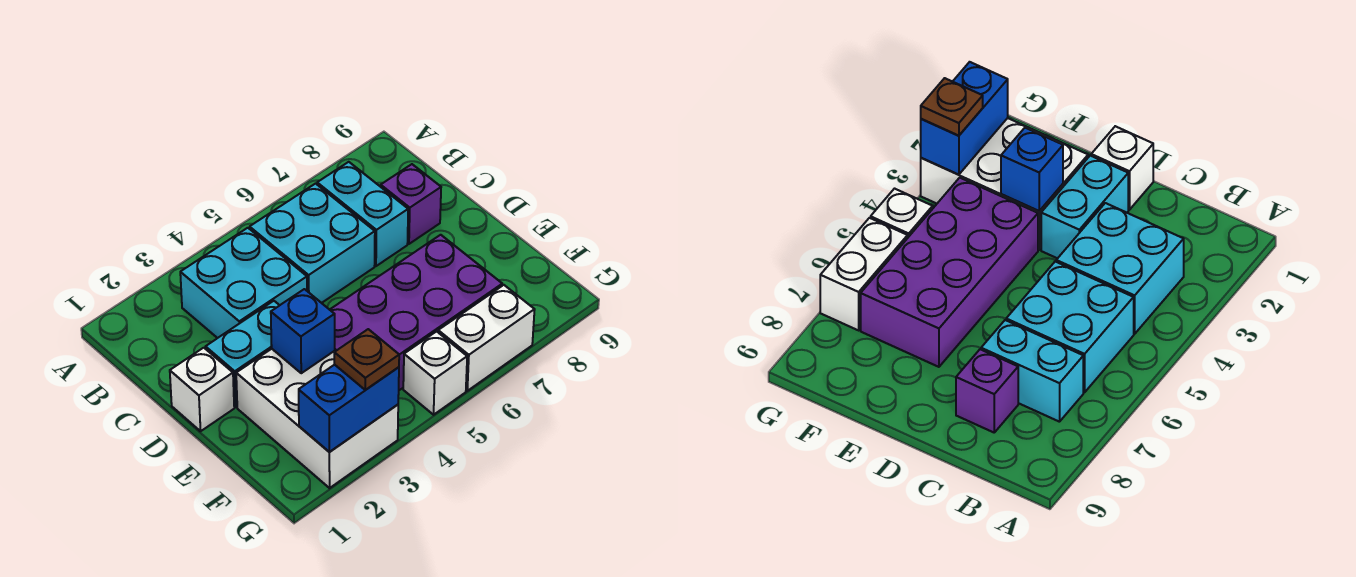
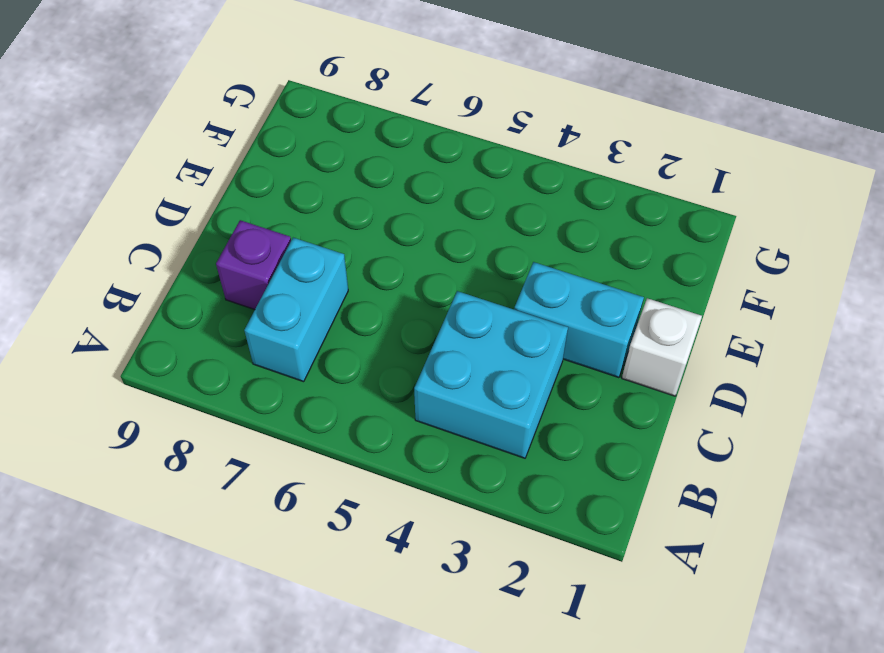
none -> cyan 2x2 brick [250,184,375,303]
none -> white 2x3 brick [236,349,398,488]
none -> purple 2x4 brick [330,235,502,390]

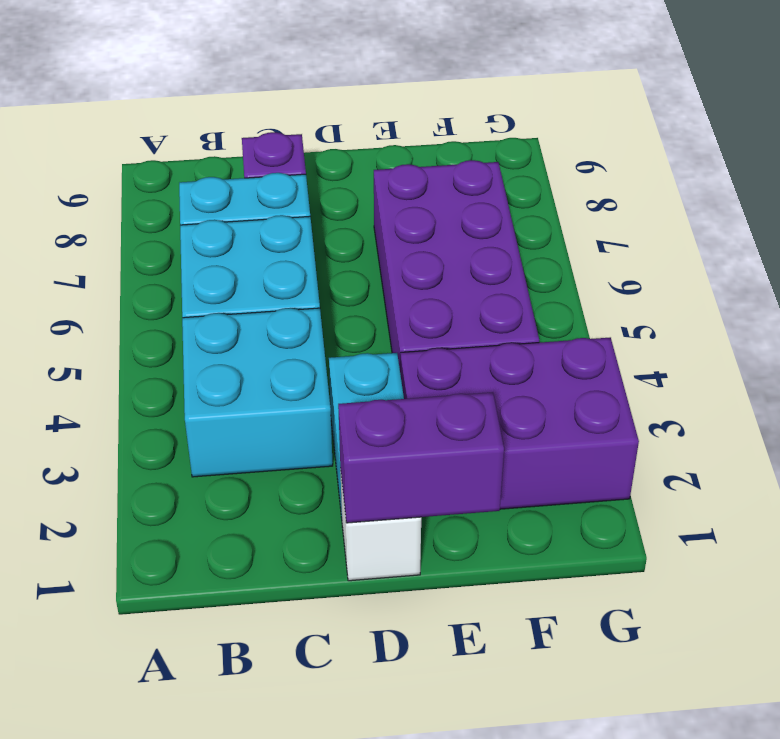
purple 1x2 brick [338,392,504,523] -> none
purple 2x3 brick [401,337,639,509] -> white 2x3 brick [236,349,398,488]
none -> white 1x1 brick [403,331,467,415]
none -> white 1x2 brick [438,285,535,391]
none -> blue 1x1 brick [271,289,335,373]

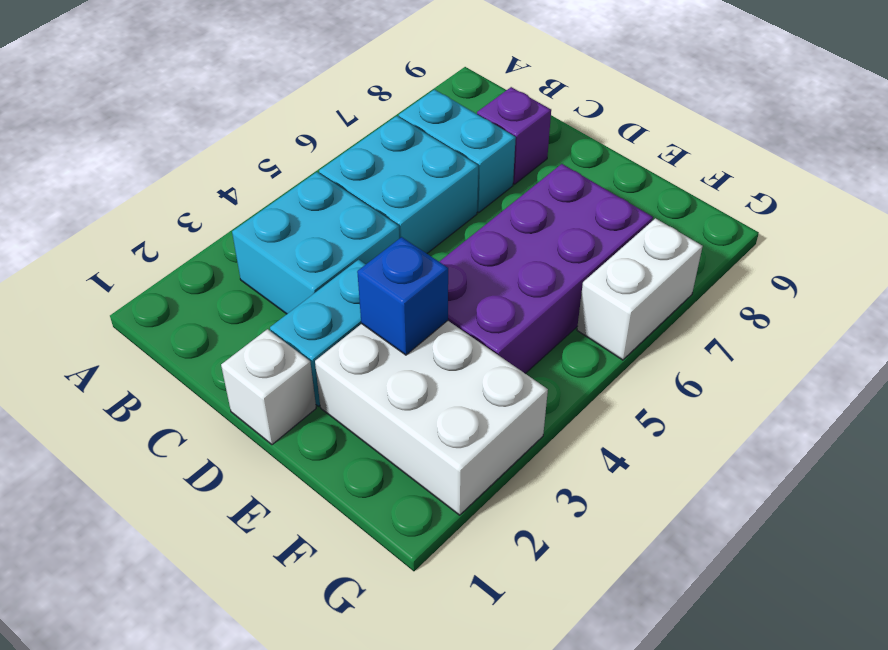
none -> white 1x1 brick [403,331,467,415]
none -> blue 1x2 brick [299,365,399,452]
none -> brown 1x1 plate [334,329,399,390]

